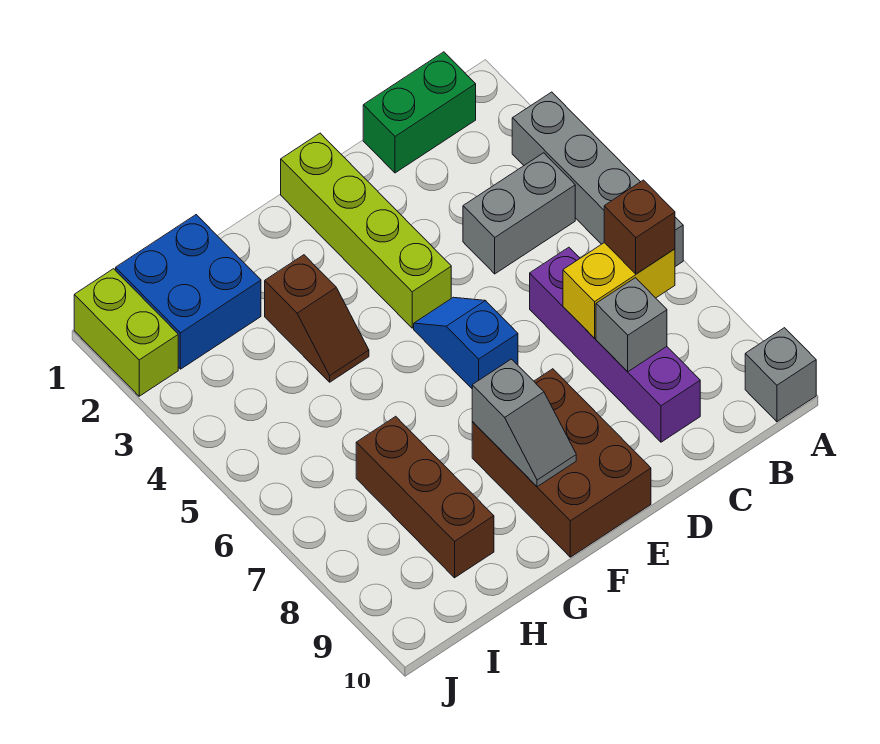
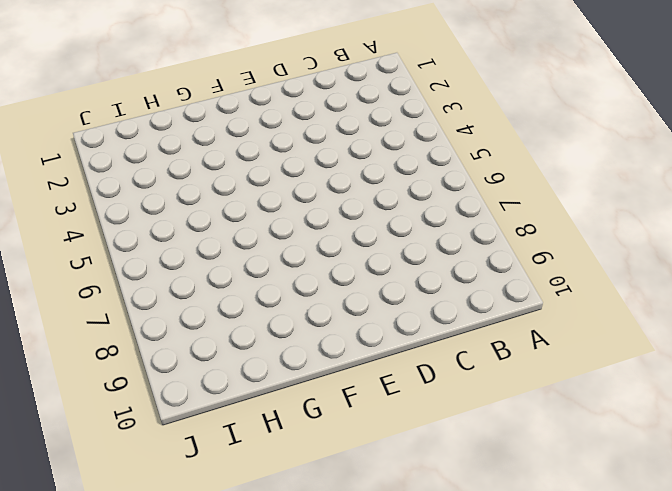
none -> grey 1x4 brick [512,92,683,266]
none -> grey 1x1 brick [745,328,816,422]
none -> green 1x2 brick [363,52,476,173]

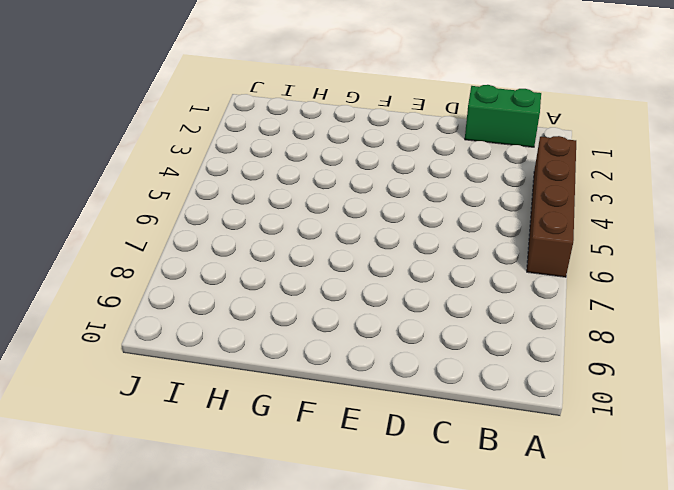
brown 1x4 brick [527,136,576,277] -> grey 1x4 brick [512,92,683,266]
none -> grey 1x1 brick [745,328,816,422]
none -> grey 1x2 brick [463,153,575,274]
none -> purple 1x4 brick [530,247,700,442]

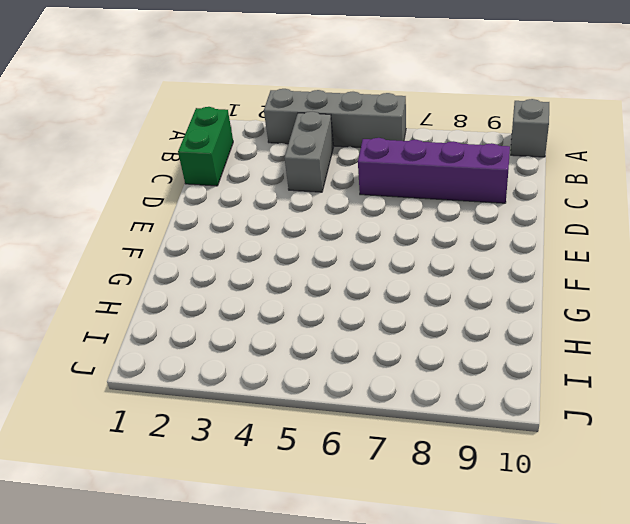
none -> lime 1x4 brick [281,133,451,328]
none -> blue 1x2 slope [414,297,518,388]
none -> brown 2x3 brick [472,369,651,557]

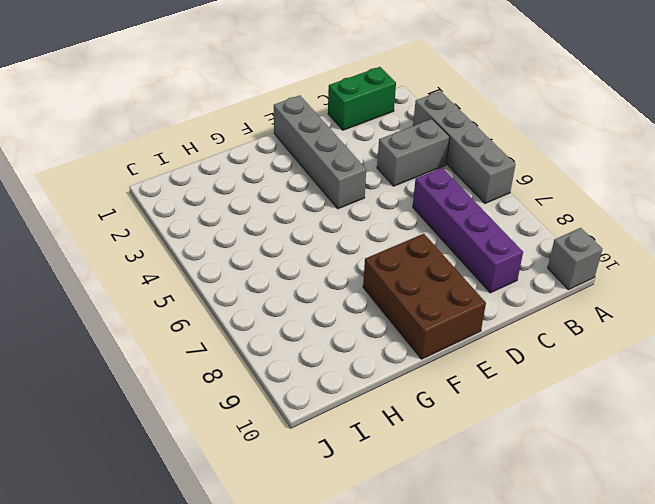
grey 1x4 brick [274,95,366,209] -> lime 1x4 brick [281,133,451,328]
none -> blue 1x2 slope [414,297,518,388]
none -> brown 1x2 slope [265,255,369,382]
none -> blue 2x2 brick [116,215,261,369]

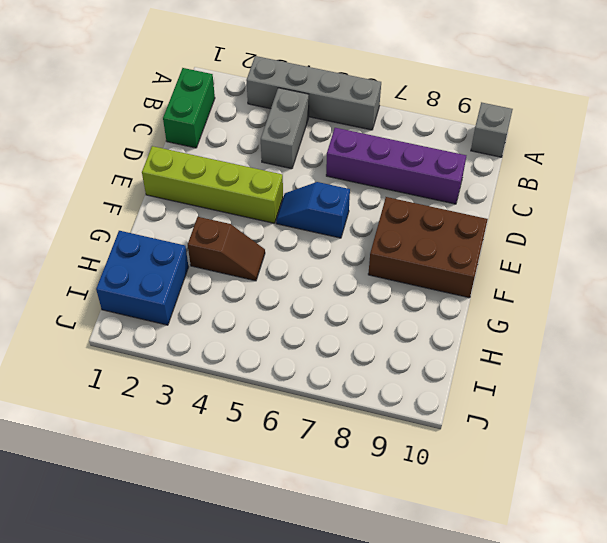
none -> brown 1x3 brick [356,416,494,578]
none -> lime 1x2 brick [74,269,178,396]
none -> yellow 1x2 brick [563,243,675,338]

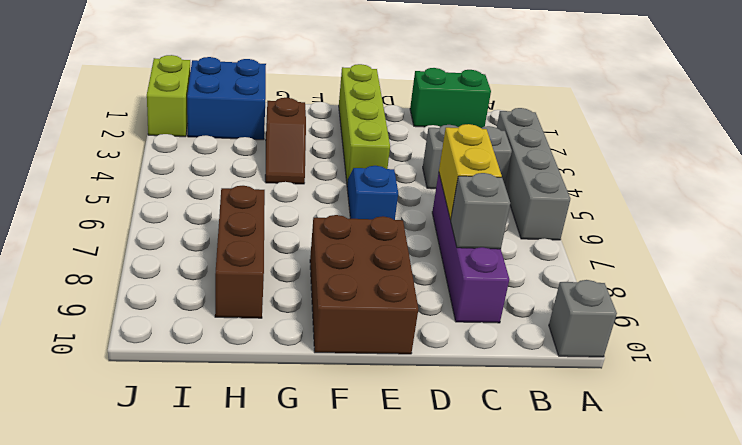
yellow 1x2 brick [439,124,502,220] -> yellow 1x2 brick turned to [563,243,675,338]
none -> grey 1x2 slope [472,359,576,487]
none -> brown 1x1 brick [604,180,675,274]

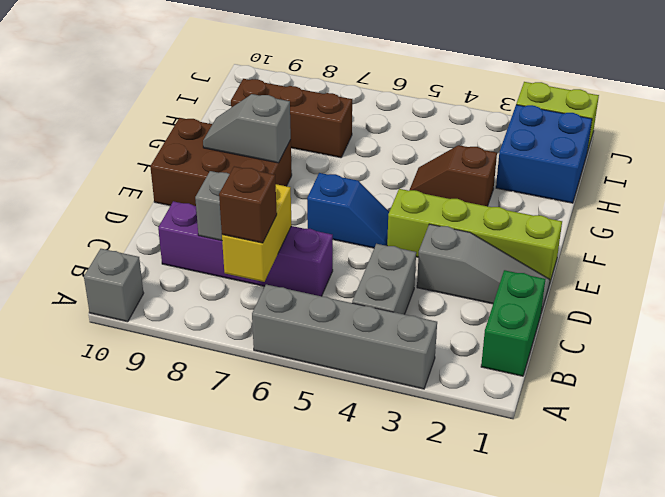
grey 1x3 slope [417,224,550,312] -> none

